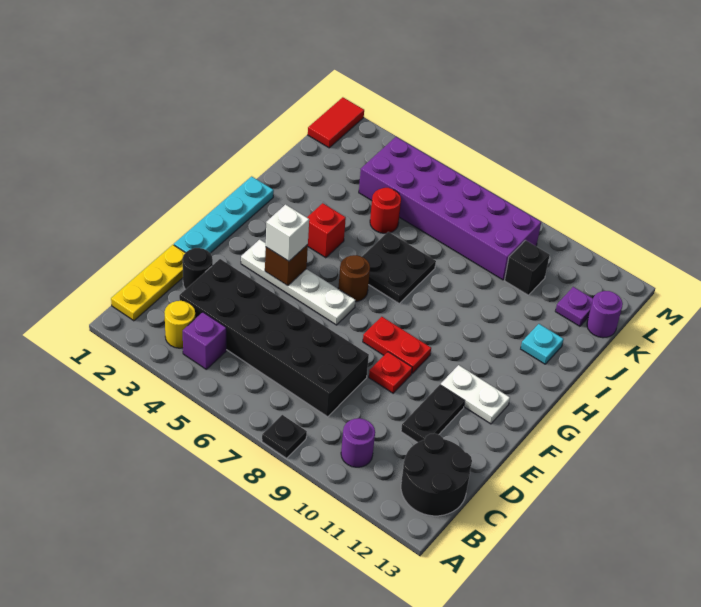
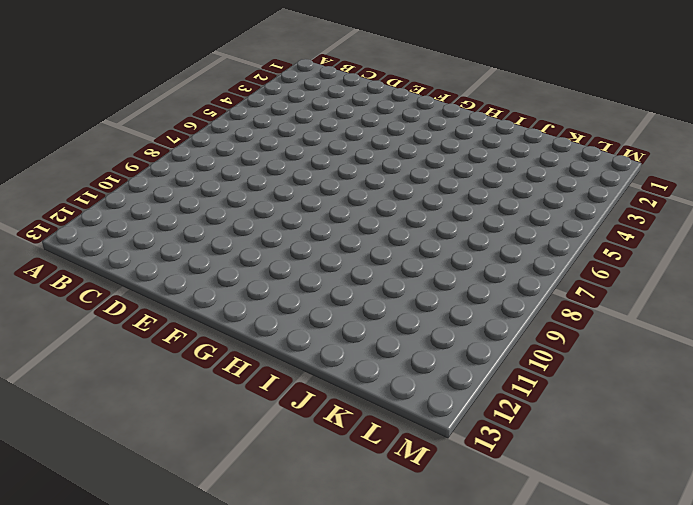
none -> black 1x1 plate [262,415,307,458]
none -> yellow 1x3 plate [111,245,185,321]
none -> yellow 1x1 round brick [164,301,195,348]

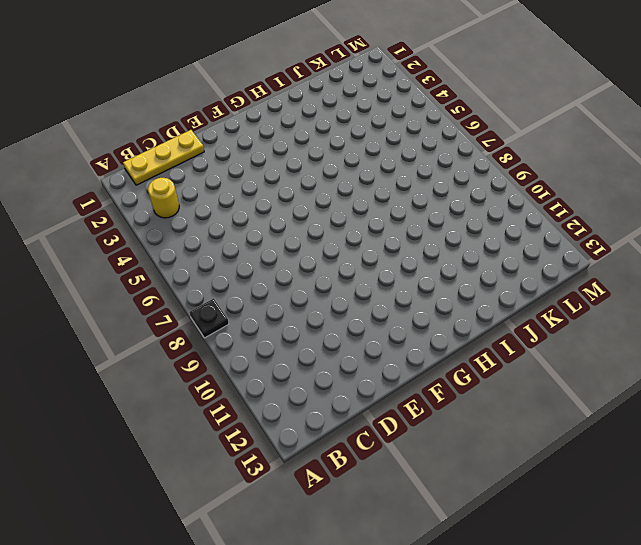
none -> purple 1x1 brick [183,312,226,369]
none -> purple 1x1 round brick [341,418,375,467]
none -> black 2x2 round brick [401,433,472,516]

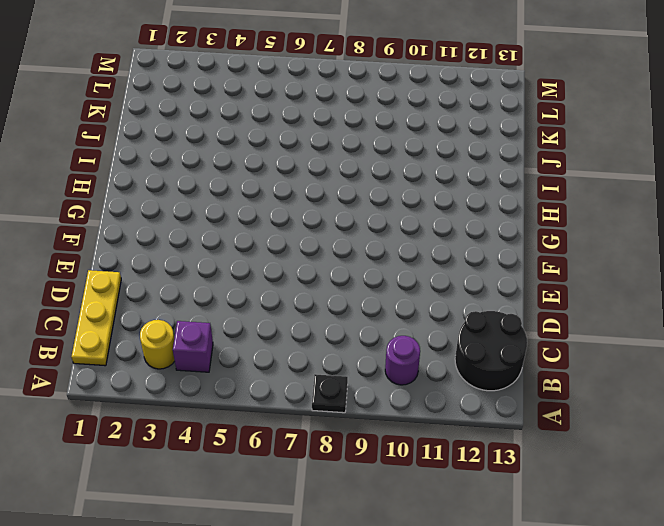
none -> black 2x6 brick [179,259,369,417]
none -> black 1x1 round brick [183,248,213,289]
none -> black 1x2 plate [401,385,465,443]

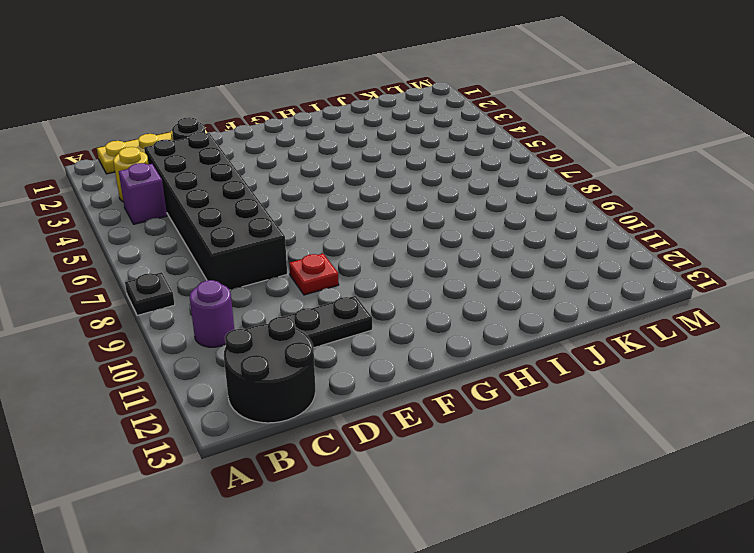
none -> cyan 1x4 plate [174,176,274,253]
none -> white 1x4 plate [241,240,355,325]
none -> red 1x2 plate [363,317,431,373]

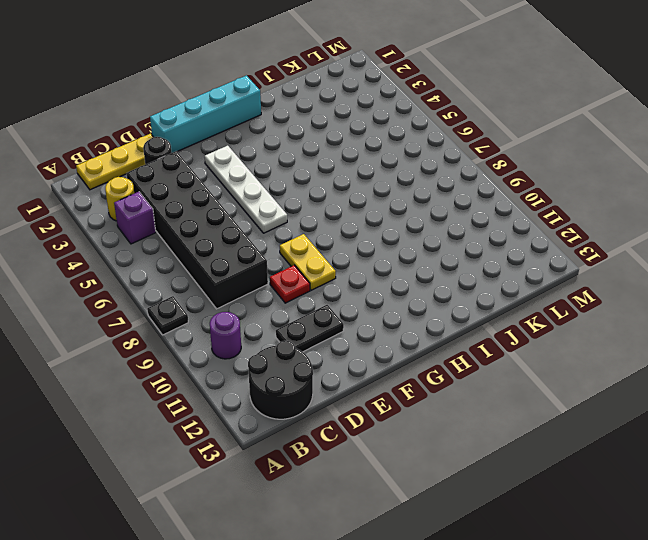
cyan 1x4 brick [150,75,261,153] -> cyan 1x4 plate [174,176,274,253]
yellow 1x2 plate [280,234,336,290] -> red 1x2 plate [363,317,431,373]
none -> white 1x2 plate [441,365,510,424]
none -> brown 1x1 round brick [338,255,370,302]
none -> red 1x1 brick [307,203,346,258]

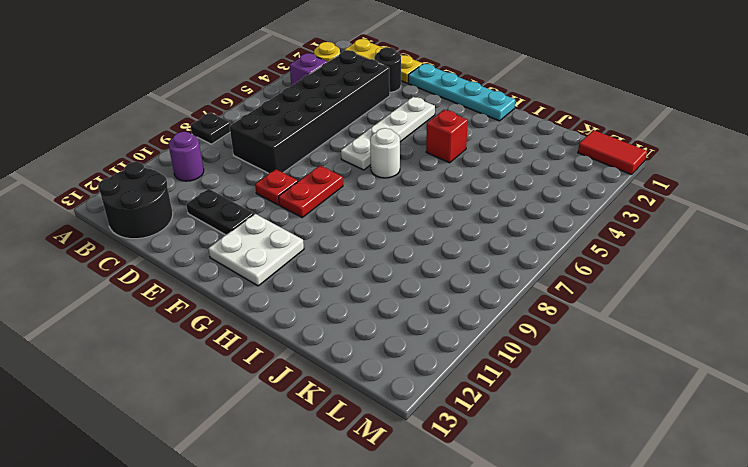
white 2x2 plate [208,214,304,286] -> white 1x2 plate [441,365,510,424]
white 1x1 round brick [370,128,400,178] -> brown 1x1 round brick [338,255,370,302]
none -> black 2x2 plate [362,232,436,303]
none -> cyan 1x1 plate [521,324,564,364]
none -> red 1x1 round brick [370,188,401,233]

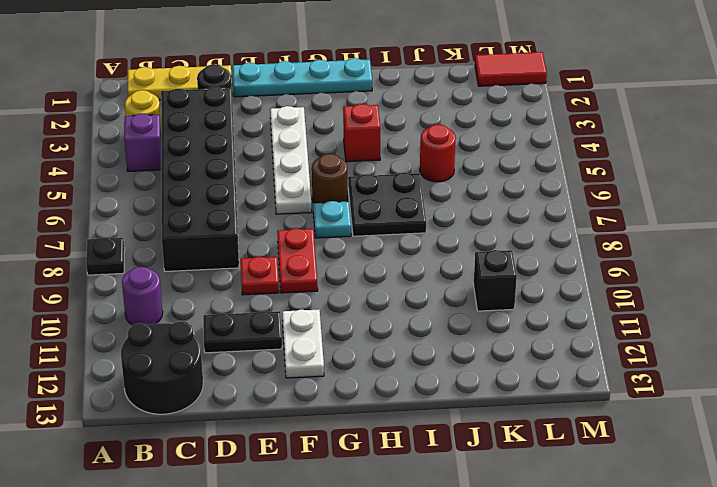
cyan 1x1 plate [313,201,351,238] -> cyan 1x1 plate moved to [521,324,564,364]
none -> purple 2x6 brick [359,137,541,280]
none -> purple 1x1 plate [555,287,593,326]
none -> purple 1x1 round brick [587,291,623,338]

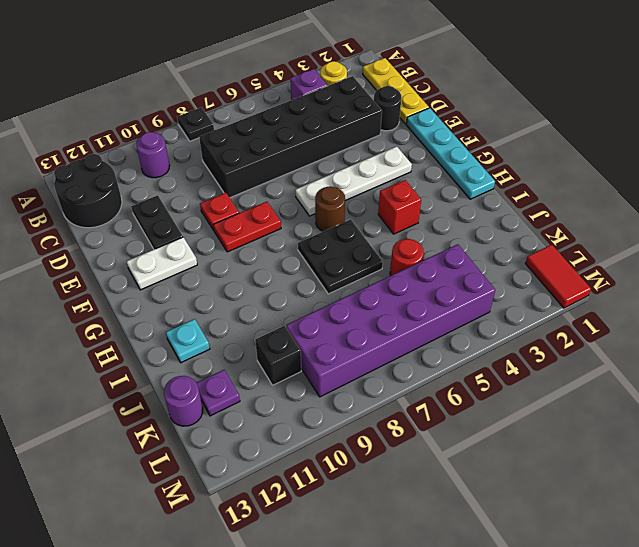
none -> brown 1x1 brick [265,245,308,286]
none -> white 1x1 brick [266,205,309,261]

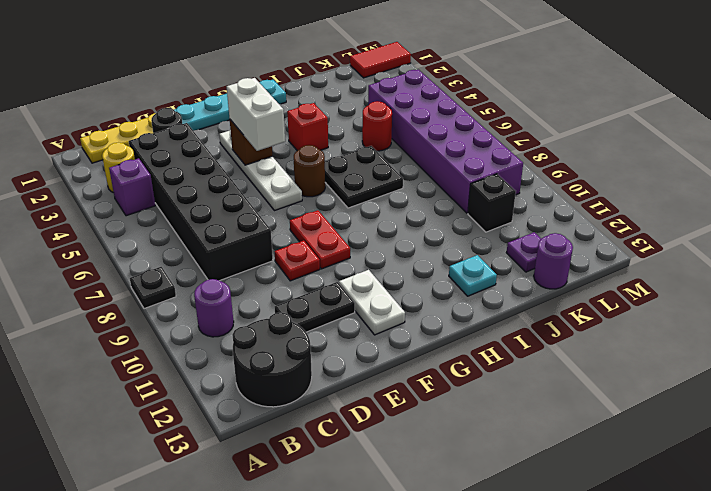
white 1x2 brick [227,78,285,151] -> white 1x1 brick [266,205,309,261]

